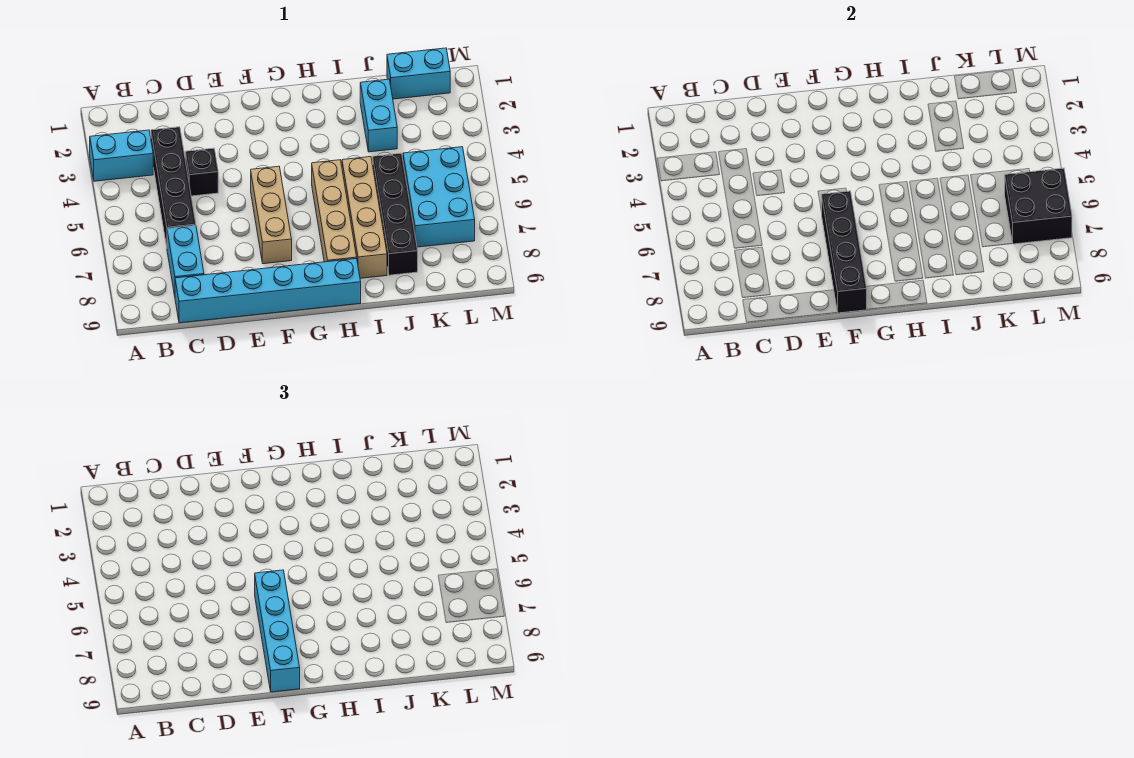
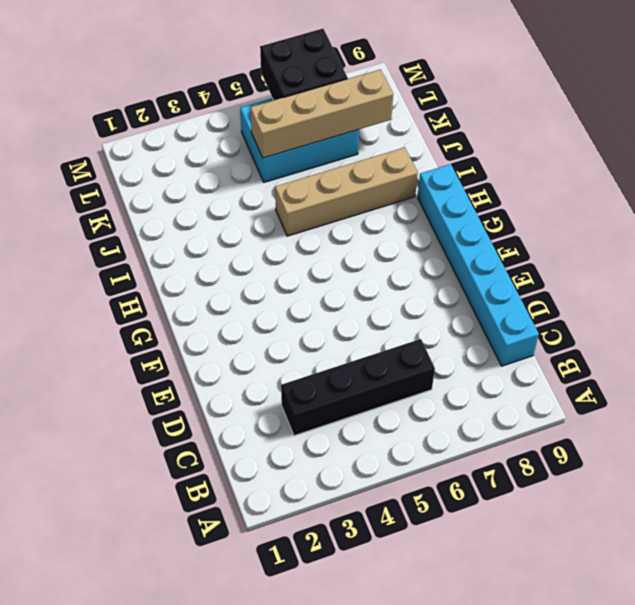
tan 1x4 brick [250,69,393,158] -> tan 1x4 brick moved to [312,160,357,262]
none -> cyan 1x2 brick [90,130,153,181]
none -> cyan 1x2 brick [167,226,204,296]
none -> black 1x1 brick [185,148,218,196]

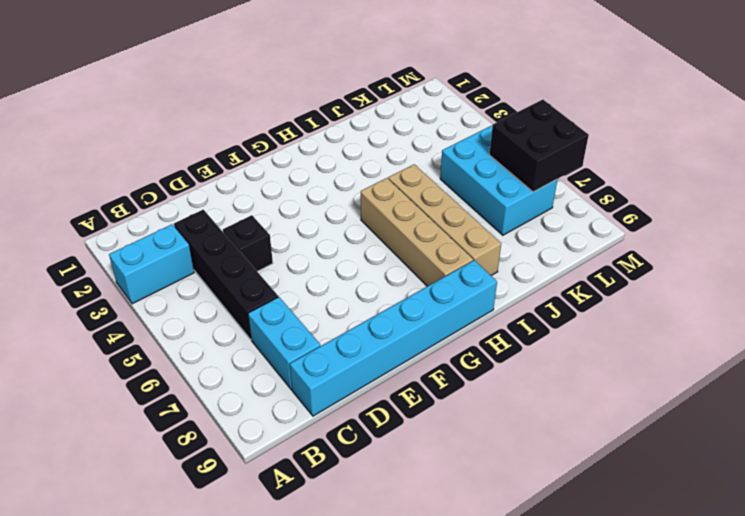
none -> tan 1x3 brick [251,166,292,264]
none -> cyan 1x2 brick [360,79,397,152]
none -> black 1x4 brick [373,153,418,275]

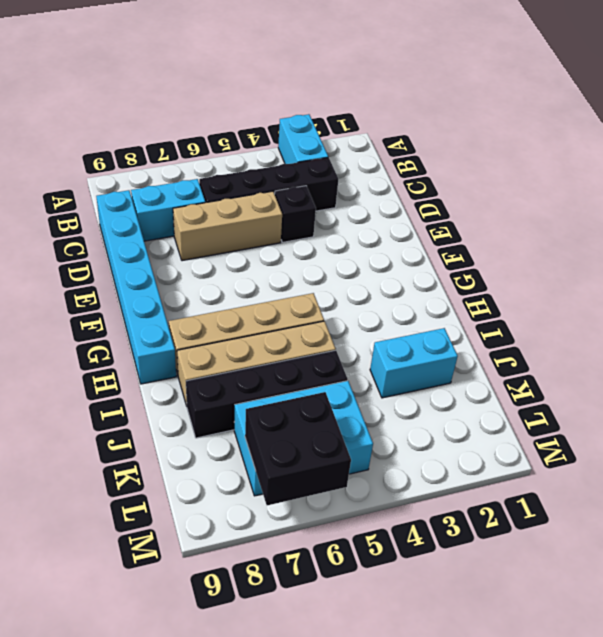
tan 1x3 brick [173,191,282,261] -> tan 1x3 brick moved to [251,166,292,264]
none -> cyan 1x2 brick [387,48,450,99]
none -> black 1x4 brick [822,191,867,313]
none -> cyan 1x4 brick [255,570,300,692]

